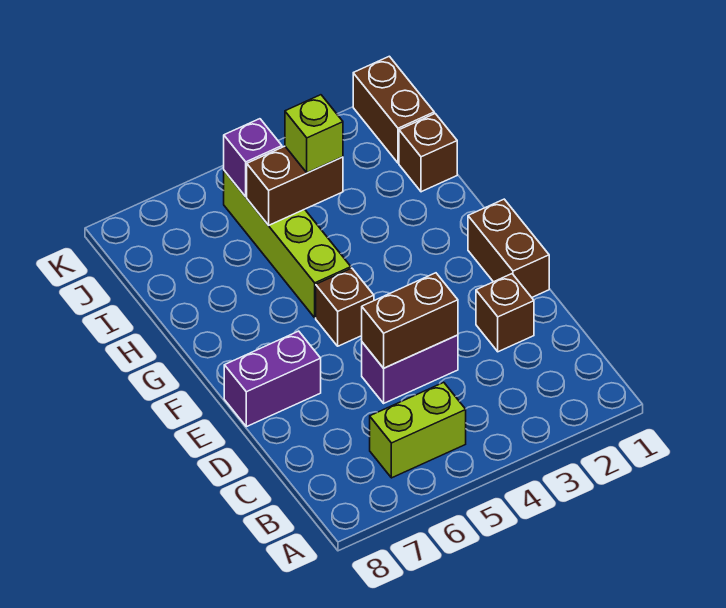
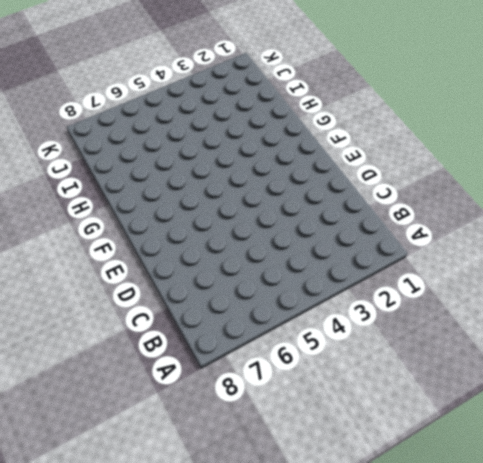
none -> lime 1x2 brick [370,382,466,478]
none -> brown 1x1 brick [476,274,534,352]
none -> purple 1x2 brick [362,335,458,403]

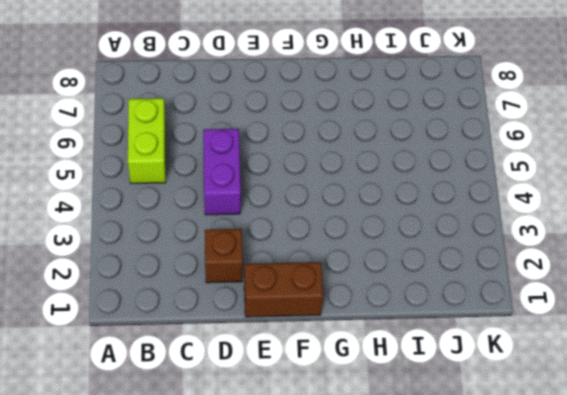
none -> purple 1x2 brick [224,331,321,427]
none -> brown 1x1 brick [316,268,374,346]
none -> lime 1x4 brick [224,171,351,318]

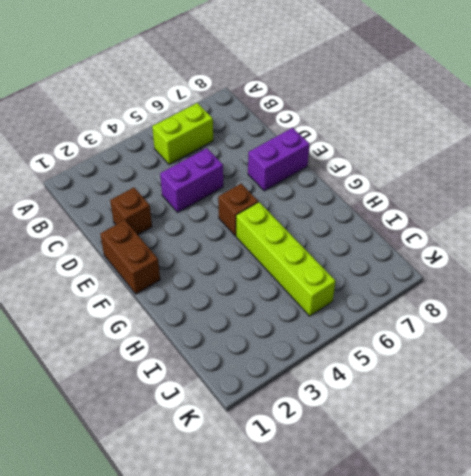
none -> brown 1x1 brick [399,114,457,192]
none -> brown 1x2 brick [353,56,434,163]
none -> brown 1x2 brick [362,273,458,368]

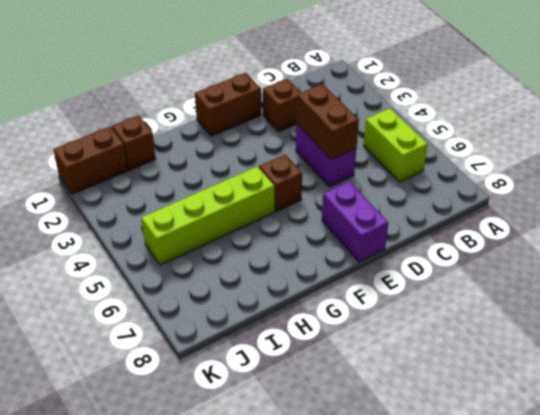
none -> brown 1x2 brick [247,146,343,225]
none -> purple 1x1 brick [224,119,282,197]
none -> lime 1x1 brick [285,95,343,173]

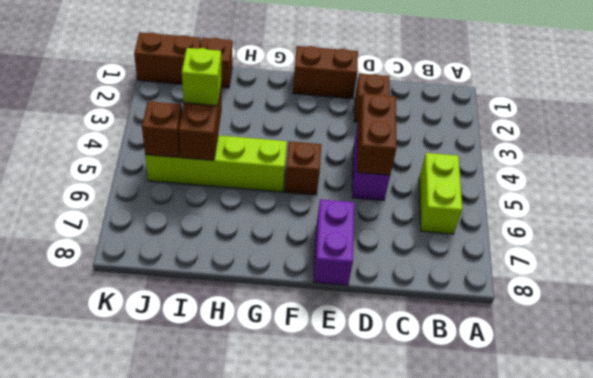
brown 1x1 brick [142,101,182,158] -> purple 1x1 brick [224,119,282,197]

